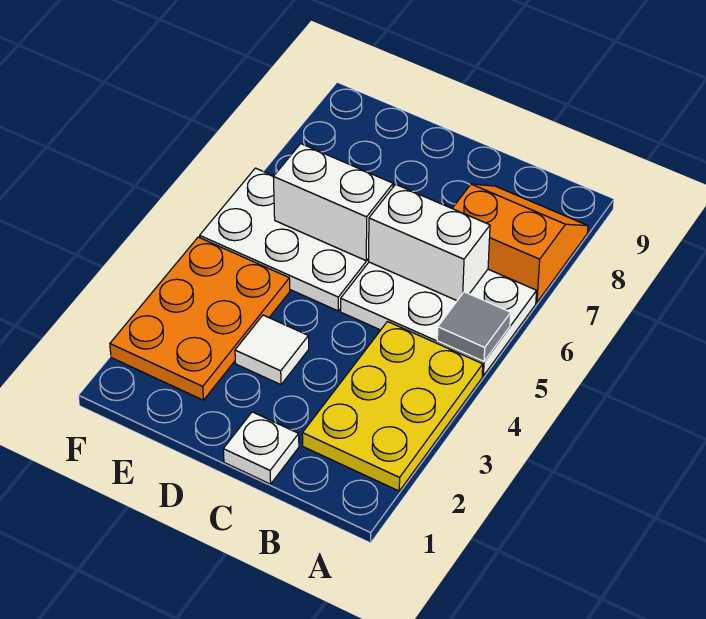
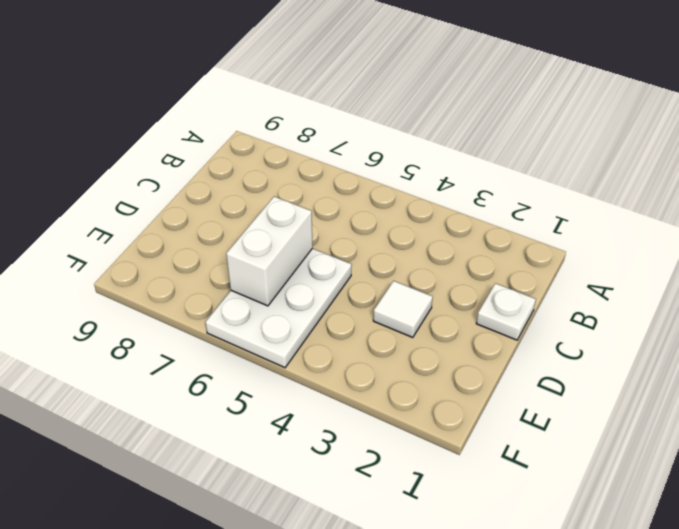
none -> yellow 2x3 plate [302,322,483,491]
none -> white 2x3 plate [341,262,537,376]

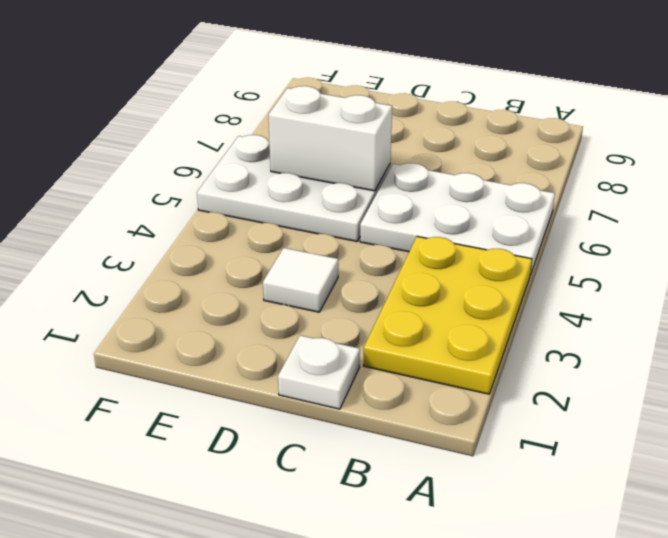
none -> orange 2x2 slope [452,184,588,302]
none -> orange 2x3 plate [110,237,290,400]

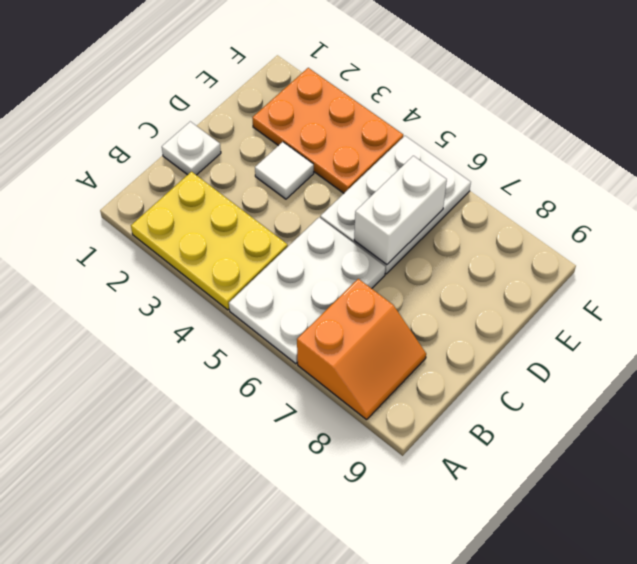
none -> grey 1x1 tile [437,292,511,362]
none -> white 1x2 brick [368,184,490,301]

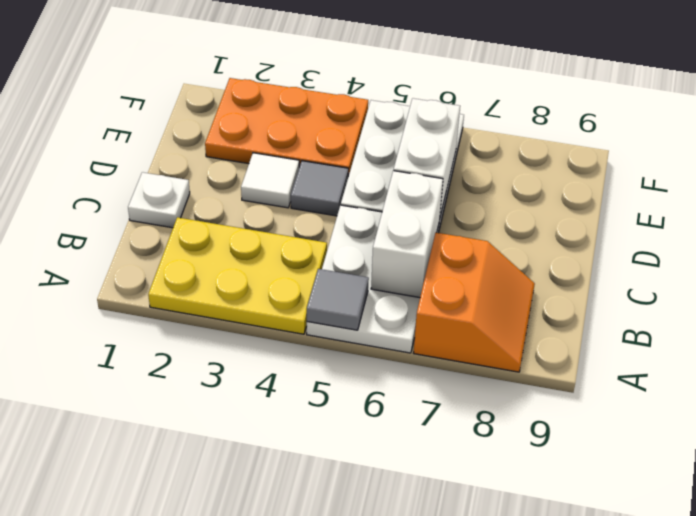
grey 1x1 tile [291,161,348,216] -> none

